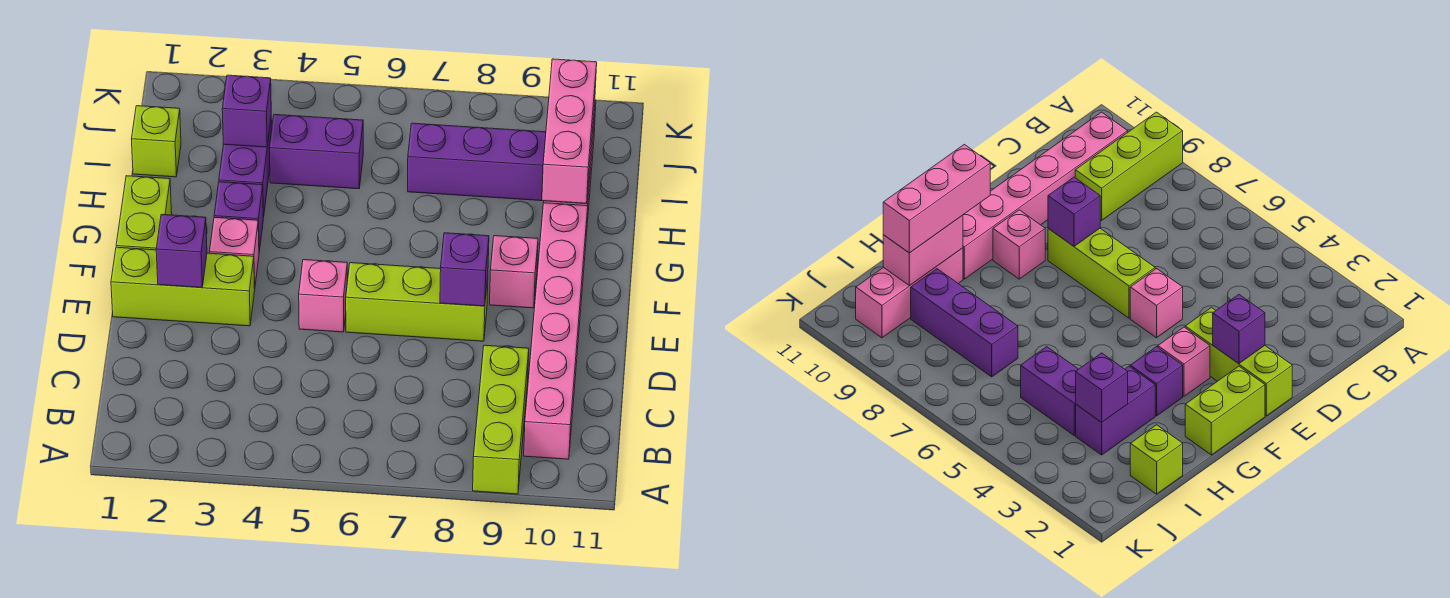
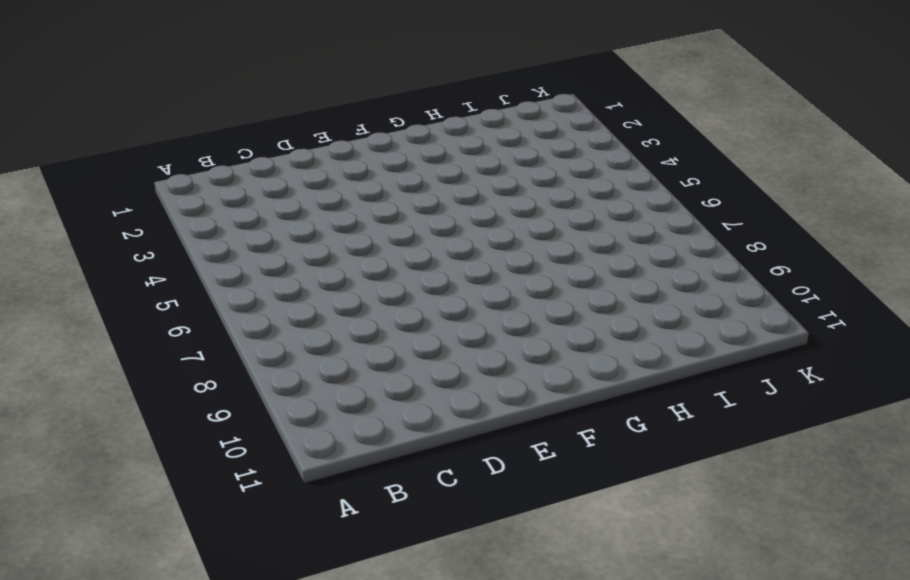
none -> lime 1x3 brick [473,345,529,494]
none -> pink 1x6 brick [524,203,588,459]
none -> lime 1x3 brick [111,247,255,326]

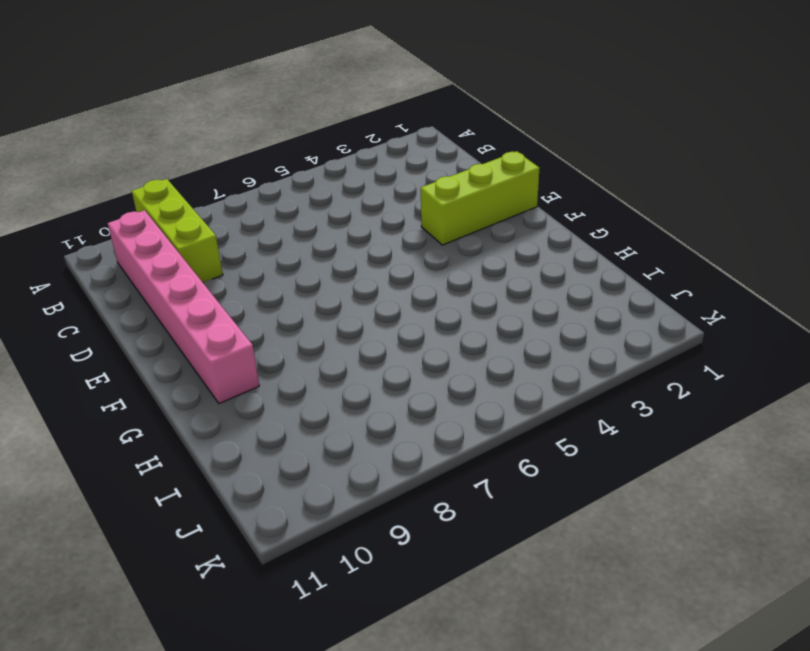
none -> pink 1x1 brick [299,260,347,332]
none -> lime 1x3 brick [346,263,488,341]
none -> lime 1x2 brick [116,176,172,250]

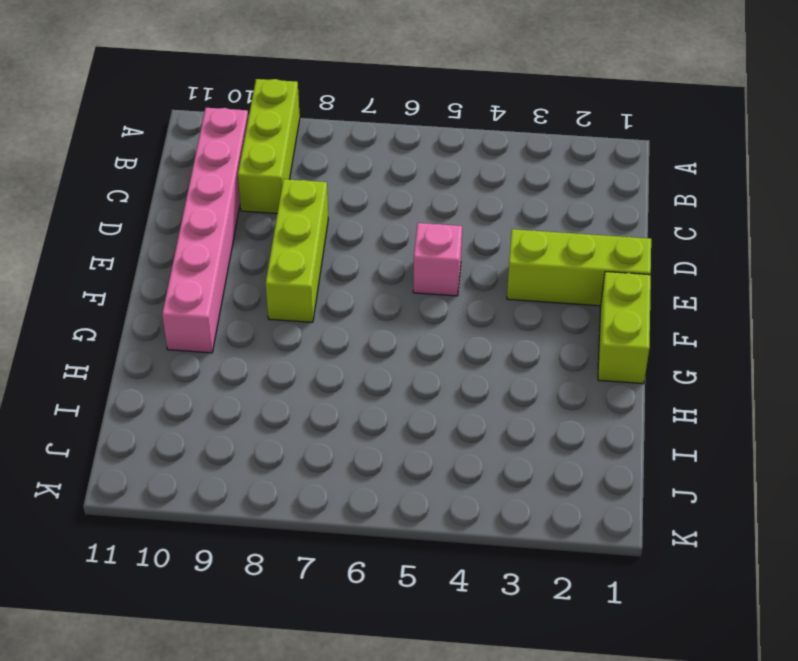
lime 1x3 brick [266,179,328,322] -> lime 1x3 brick turned to [346,263,488,341]
none -> pink 1x1 brick [210,217,259,288]
none -> pink 1x1 brick [490,236,538,308]
none -> purple 1x1 brick [214,182,263,251]

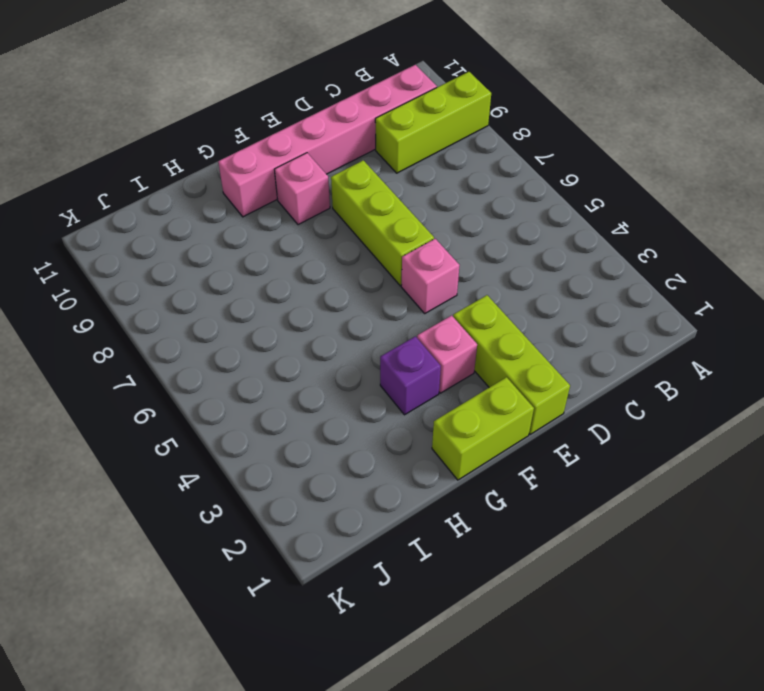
none -> purple 1x2 brick [219,120,272,218]
none -> pink 1x3 brick [856,248,963,338]
none -> lime 1x1 brick [131,106,181,177]

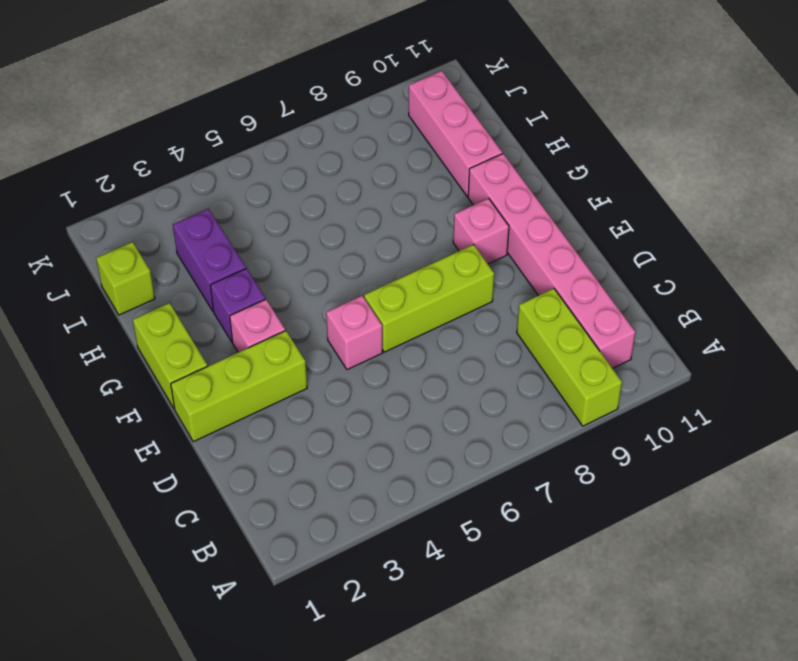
none -> purple 1x2 brick [269,114,363,189]
none -> purple 1x3 brick [408,123,546,201]
none -> purple 1x1 brick [156,214,207,287]

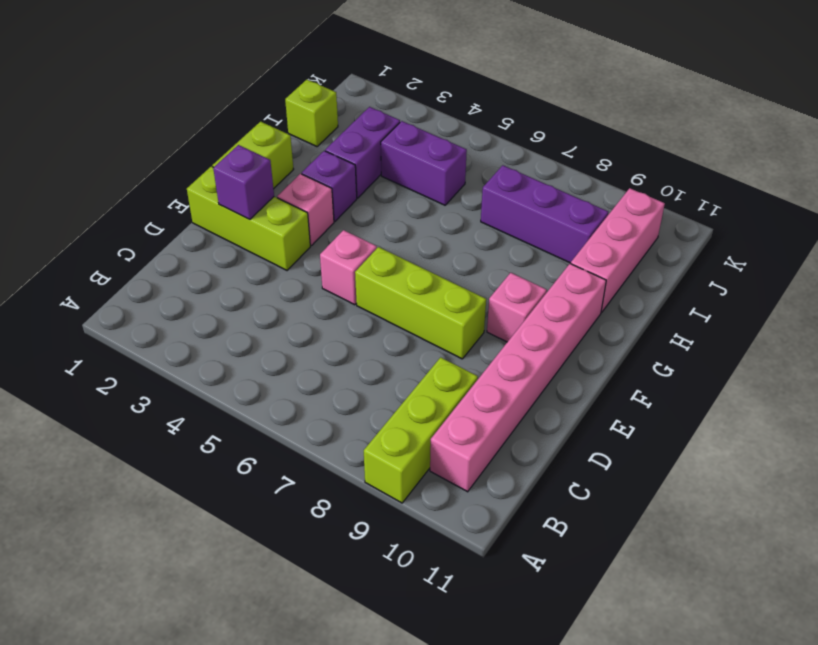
none -> purple 1x1 brick [440,233,489,306]
none -> pink 1x2 brick [883,215,963,286]
none -> purple 1x1 brick [222,75,271,147]

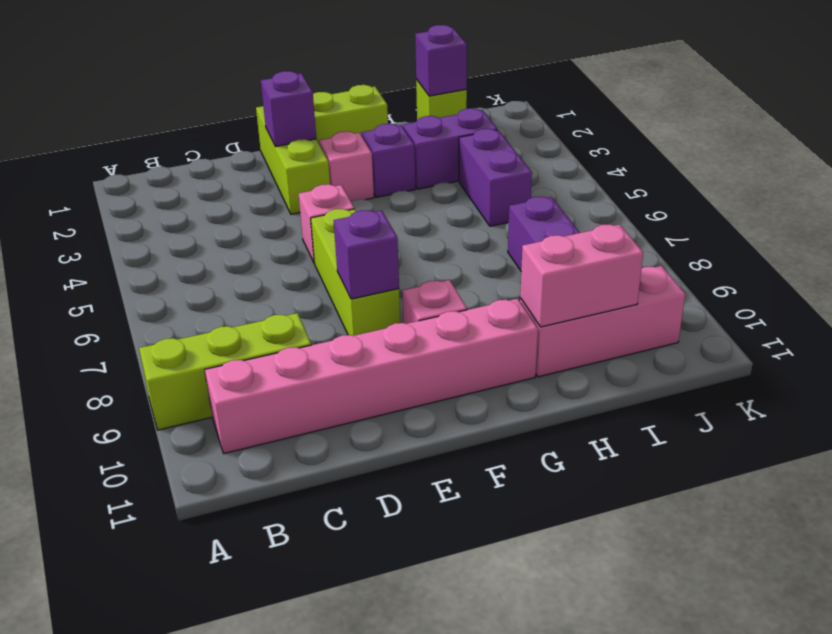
purple 1x1 brick [415,25,467,96] -> purple 1x1 brick moved to [222,75,271,147]
none -> pink 1x3 brick [542,59,597,203]

